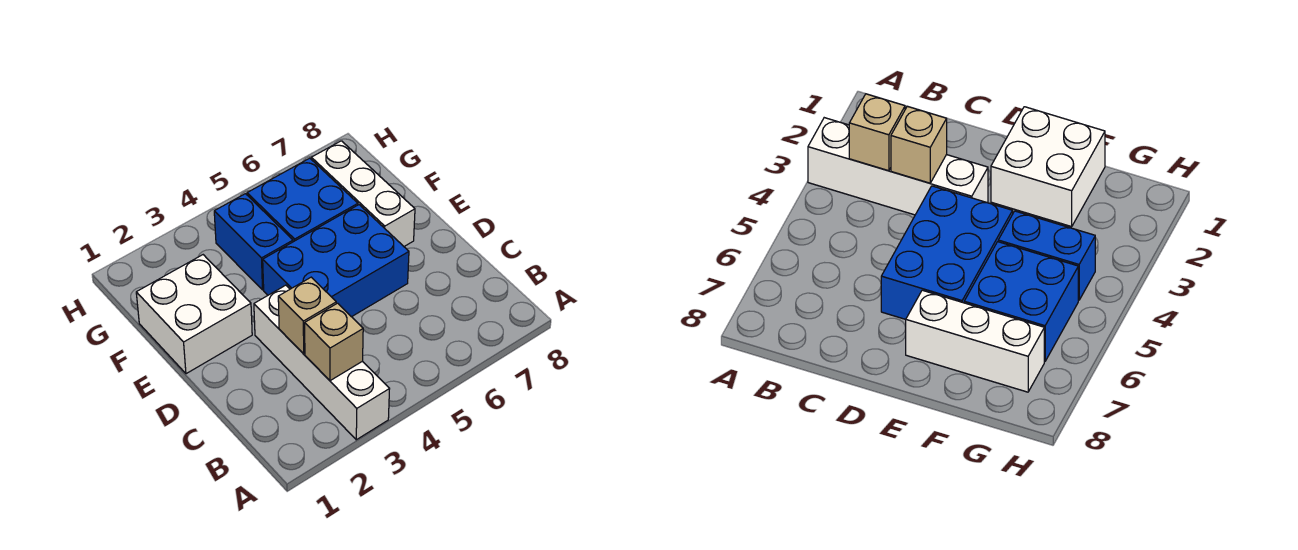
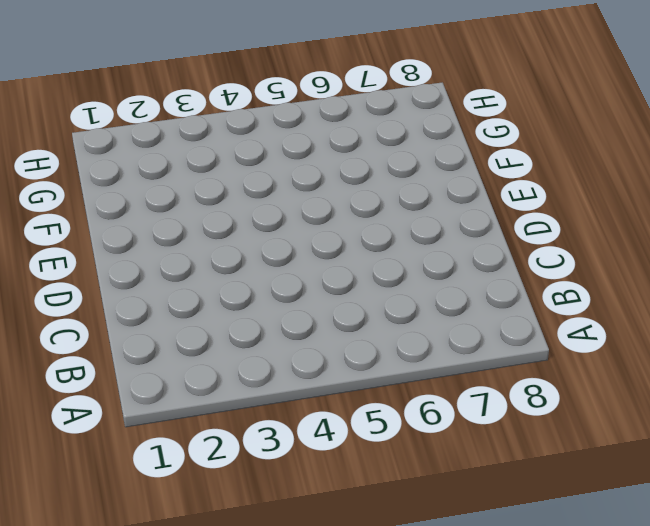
none -> white 1x4 brick [254,285,389,440]
none -> blue 2x3 brick [263,205,409,317]

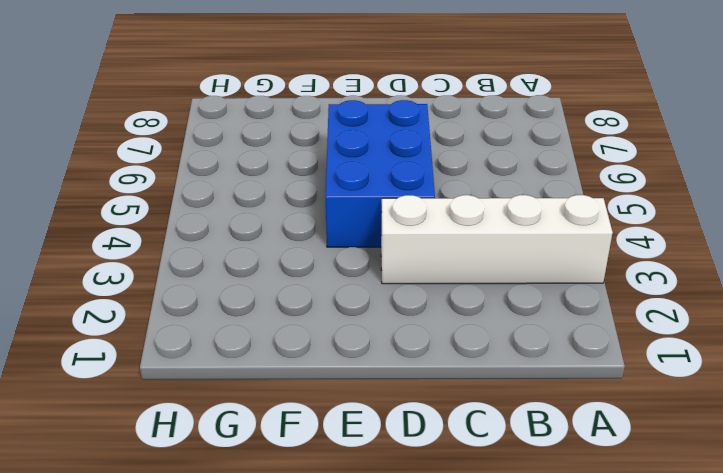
none -> white 2x2 brick [136,255,252,374]
none -> white 1x3 brick [311,141,415,246]

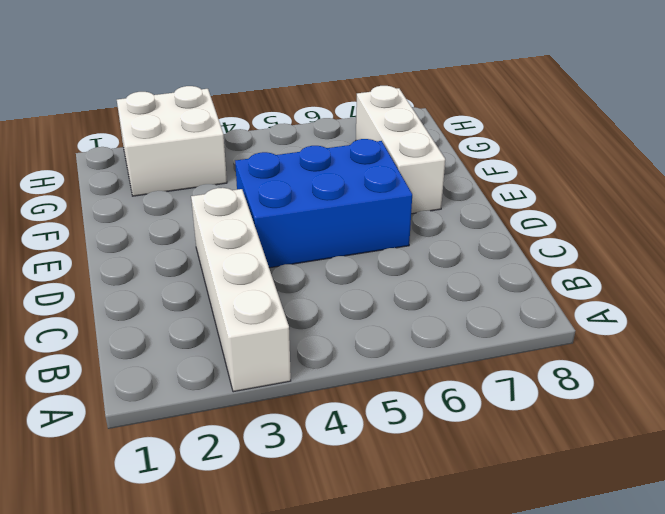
white 2x2 brick [117,86,227,196] -> white 2x2 brick moved to [136,255,252,374]
none -> blue 1x2 brick [214,194,293,290]
none -> blue 2x2 brick [247,158,358,242]

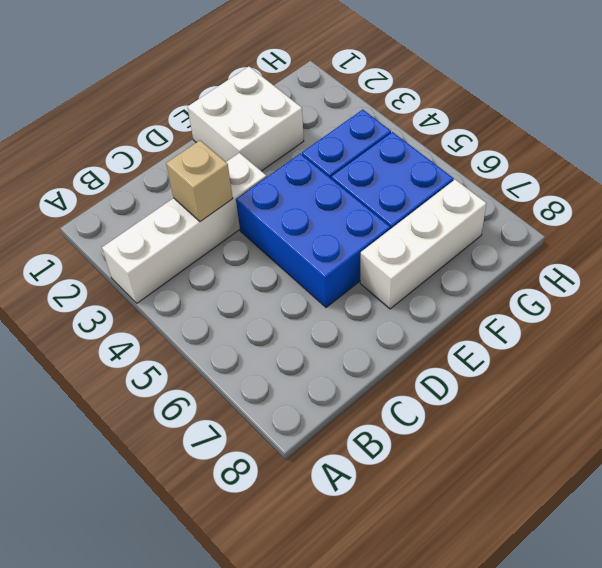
none -> tan 1x1 brick [305,303,363,381]

